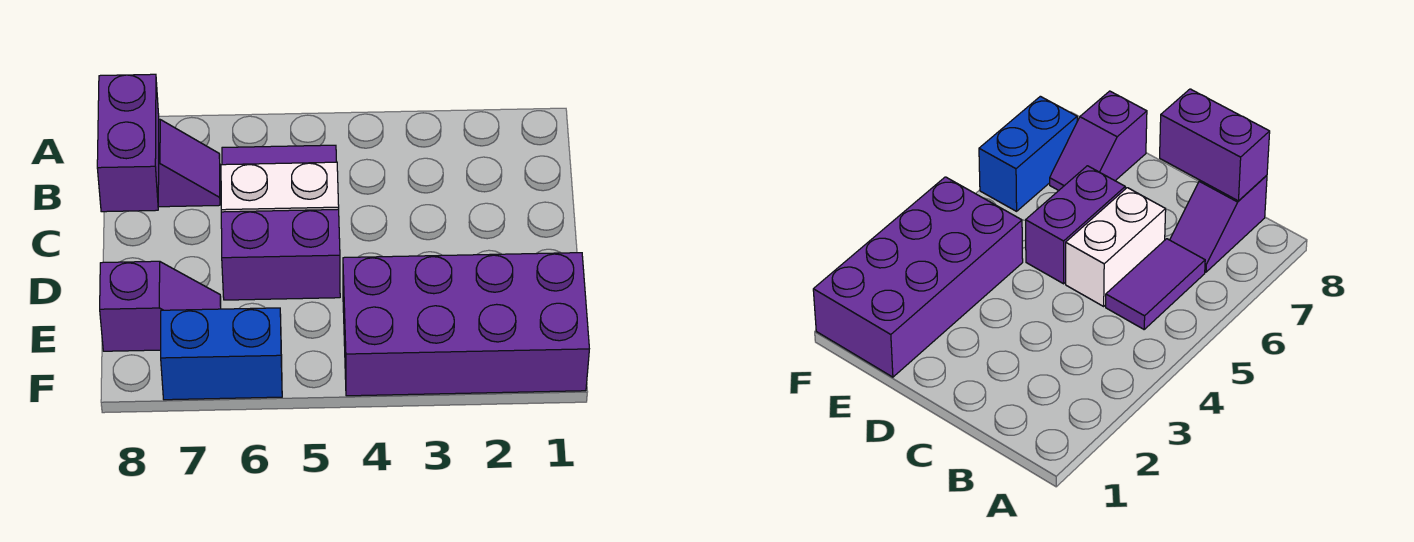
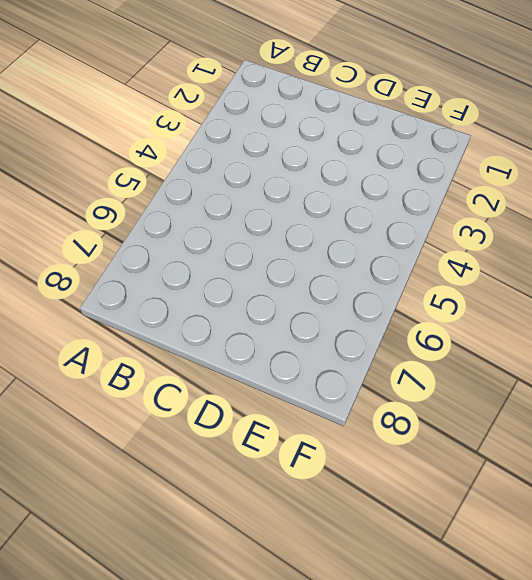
none -> purple 1x2 tile [222,145,337,165]
none -> purple 1x2 slope [158,119,220,207]

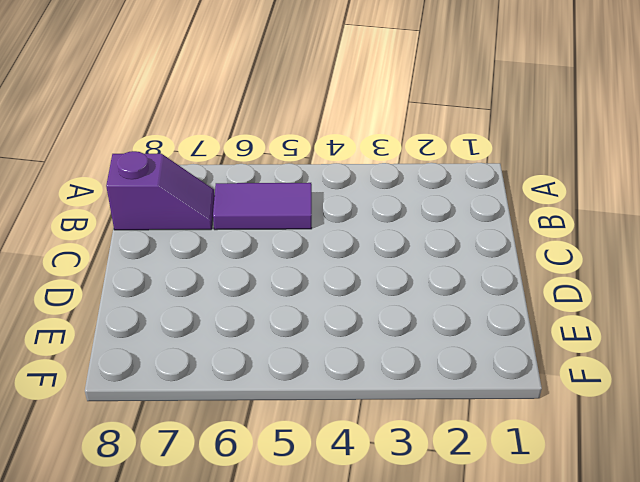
none -> white 1x2 brick [221,162,339,212]
none -> purple 1x2 brick [221,209,340,300]

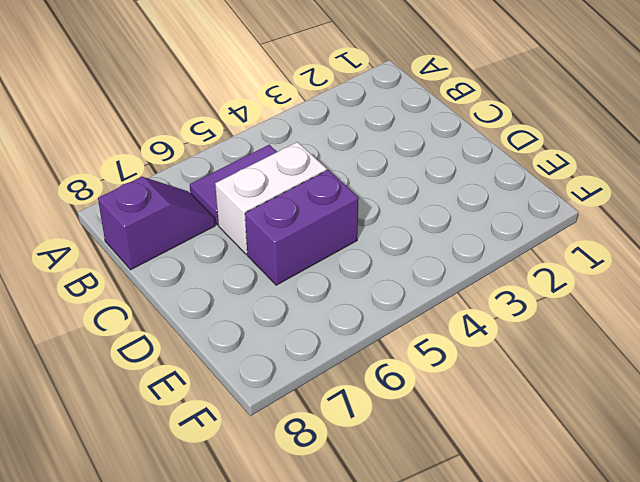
none -> purple 2x4 brick [343,253,589,396]
none -> purple 1x2 slope [100,261,221,351]

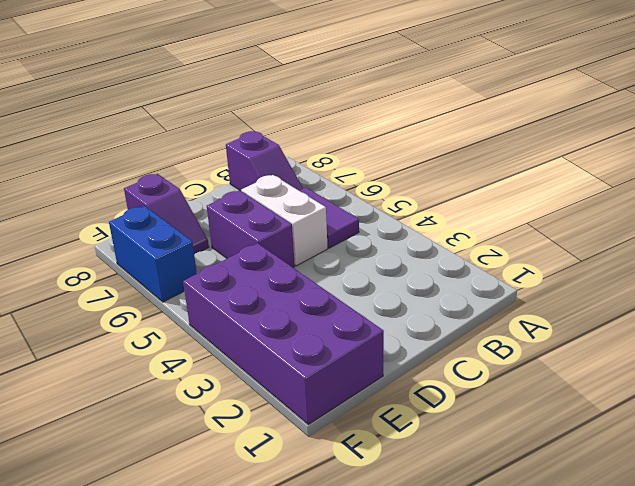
none -> purple 1x2 brick [97,74,159,212]

